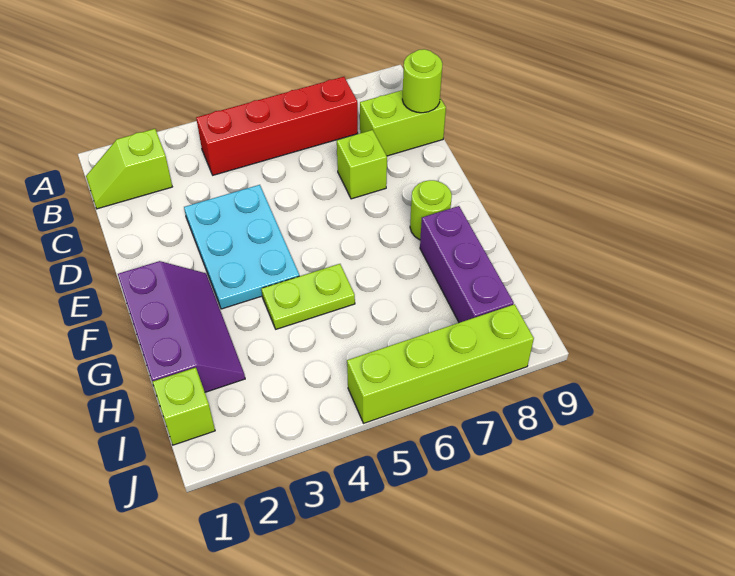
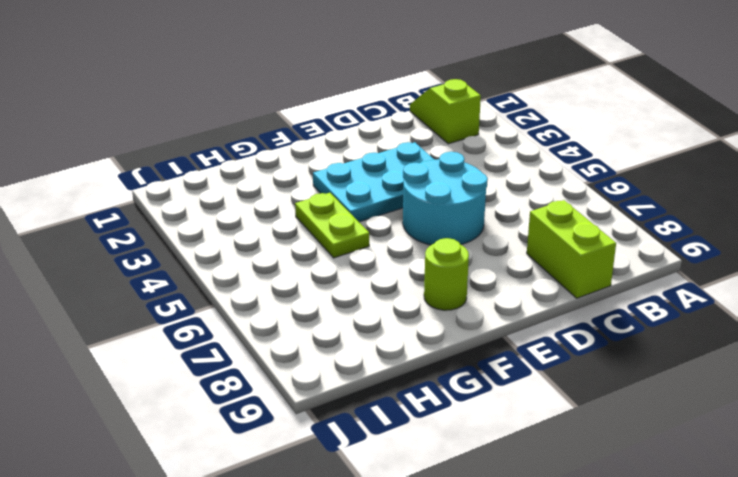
cyan 2x2 round brick [403,152,488,245] -> none
none -> red 1x4 brick [196,77,358,175]
none -> lime 1x1 brick [337,130,387,199]
none -> purple 2x3 slope [118,261,245,392]

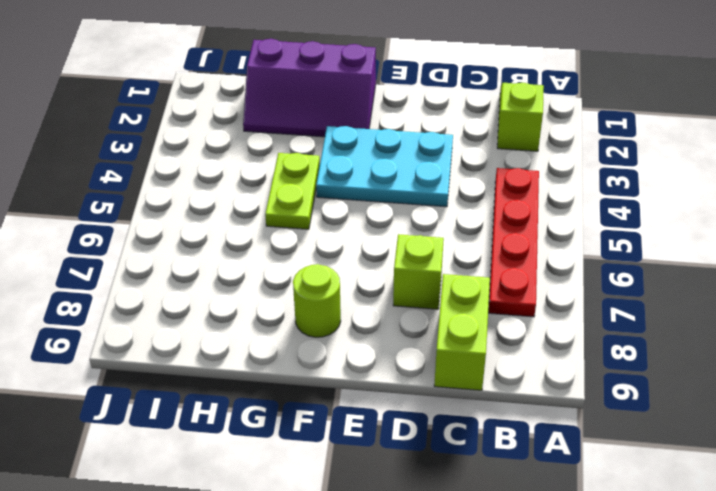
red 1x4 plate [489,168,539,317] -> red 1x4 brick [196,77,358,175]
none -> purple 1x3 brick [420,206,514,323]
none -> lime 1x1 brick [152,368,215,445]
none -> lime 1x4 brick [347,304,534,423]

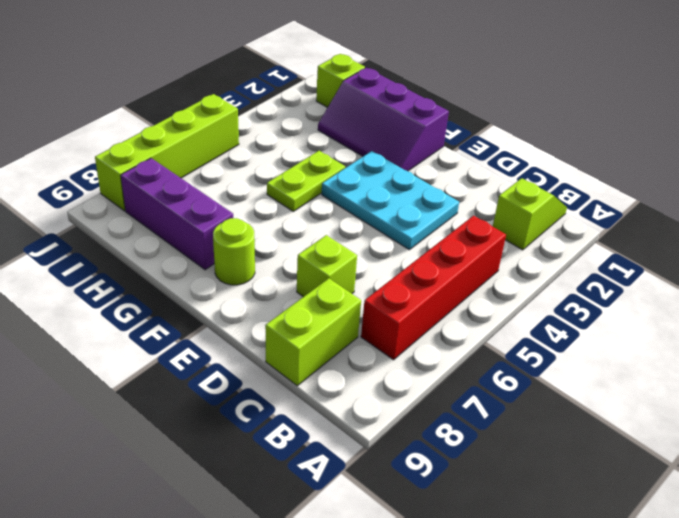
none -> lime 1x1 round brick [402,49,443,113]

